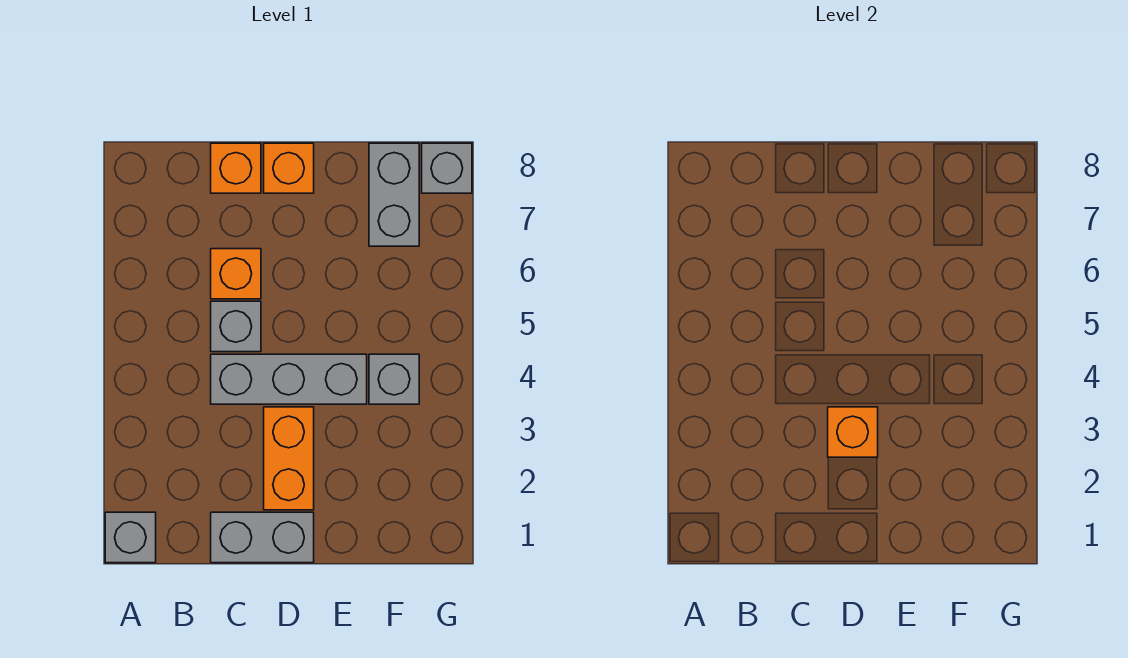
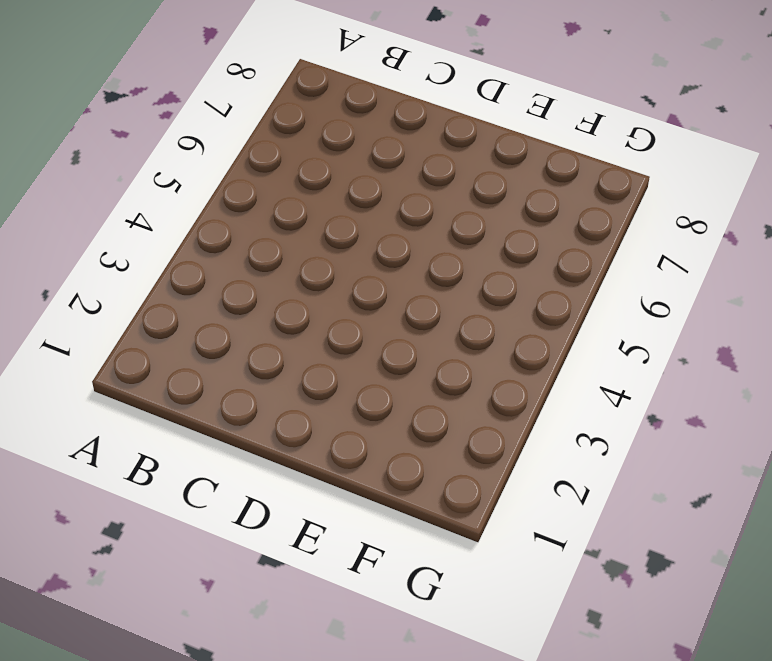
none -> grey 1x1 brick [105,512,156,563]
none -> grey 1x2 brick [211,512,314,563]
none -> grey 1x3 brick [211,354,367,404]

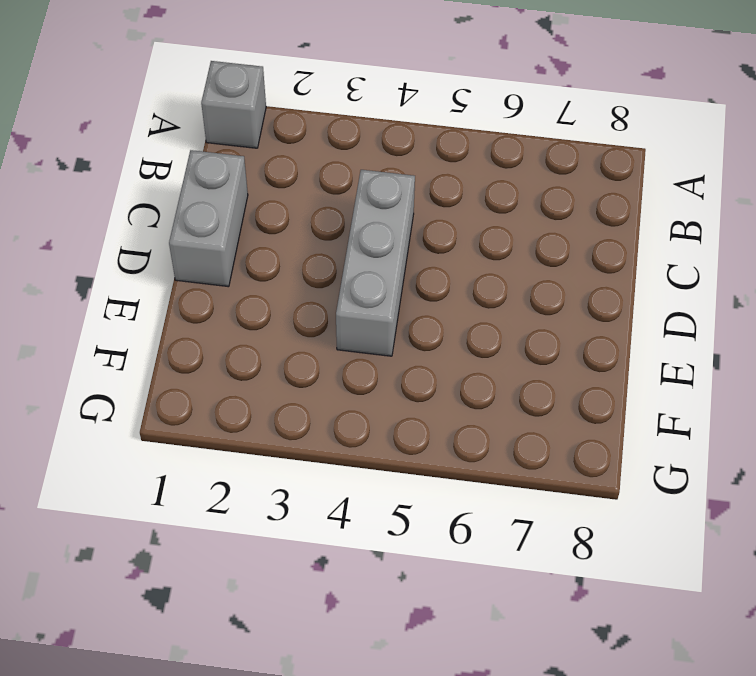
none -> grey 1x1 brick [211,301,261,352]
none -> orange 1x1 brick [211,249,261,299]
none -> orange 1x1 brick [211,143,261,193]

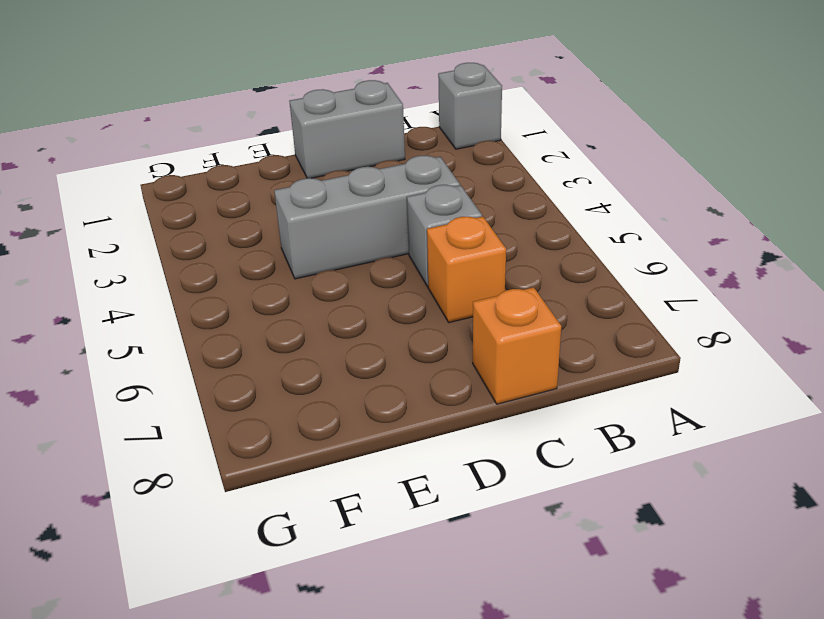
none -> orange 1x2 brick [264,407,314,510]
none -> orange 1x1 brick [264,143,314,193]
none -> grey 1x1 brick [369,354,419,404]

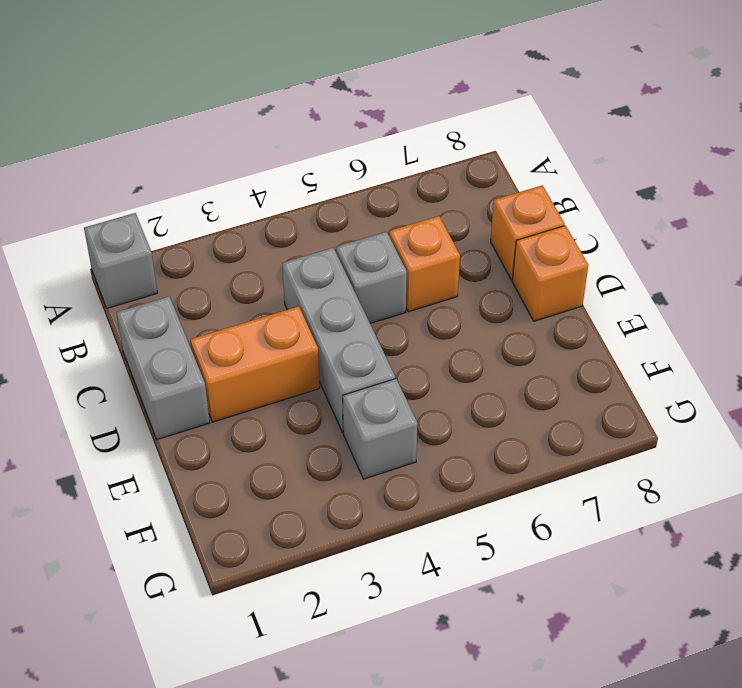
none -> grey 1x2 brick [369,143,419,246]
none -> grey 1x1 brick [422,143,472,193]
none -> orange 1x1 brick [828,407,878,457]

